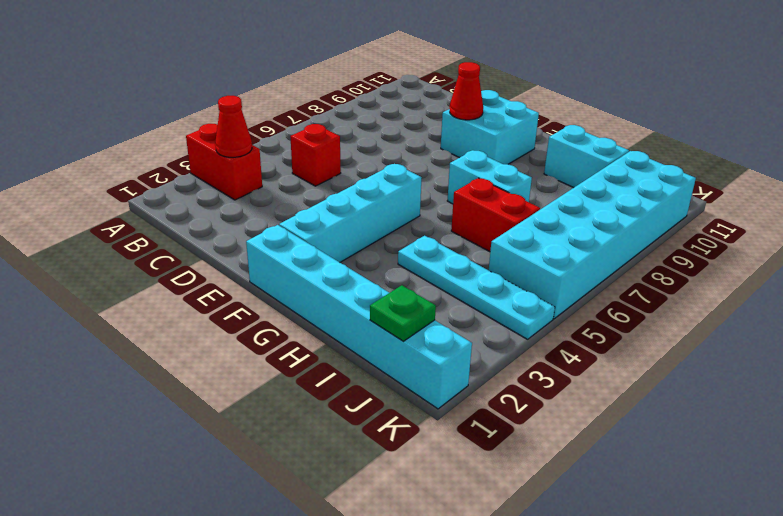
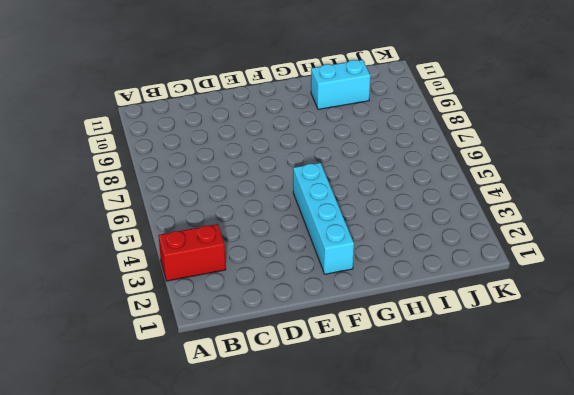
none -> red 1x1 brick [290,124,341,186]
none -> cyan 2x2 brick [441,90,539,164]
none -> cyan 1x6 brick [246,225,472,409]

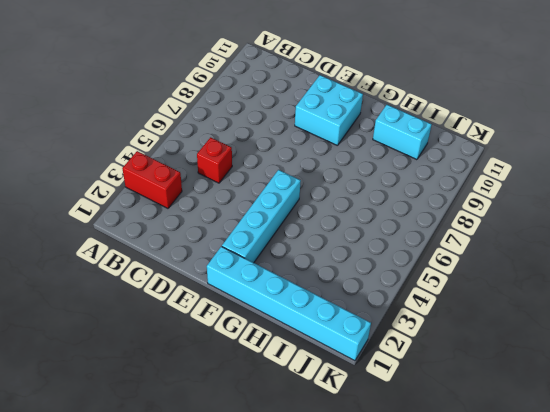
none -> cyan 1x2 brick [447,150,532,204]
none -> cyan 1x4 plate [398,236,555,339]
none -> red 1x2 brick [451,178,540,252]

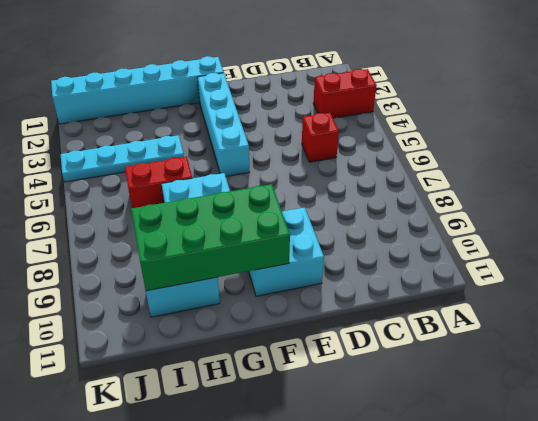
green 2x4 brick [131,184,290,291] -> none
none -> cyan 2x6 brick [489,151,696,319]
none -> red 1x1 cone [215,96,252,157]
none -> red 1x1 cone [450,62,483,120]

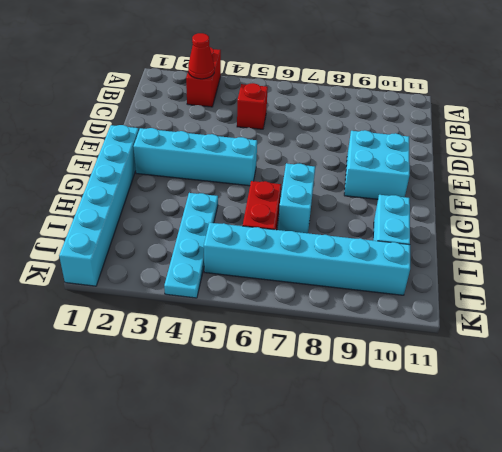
cyan 1x6 brick [204,223,410,295] -> cyan 2x6 brick [489,151,696,319]
none -> red 1x1 cone [450,62,483,120]
none -> green 1x1 plate [370,285,436,341]

